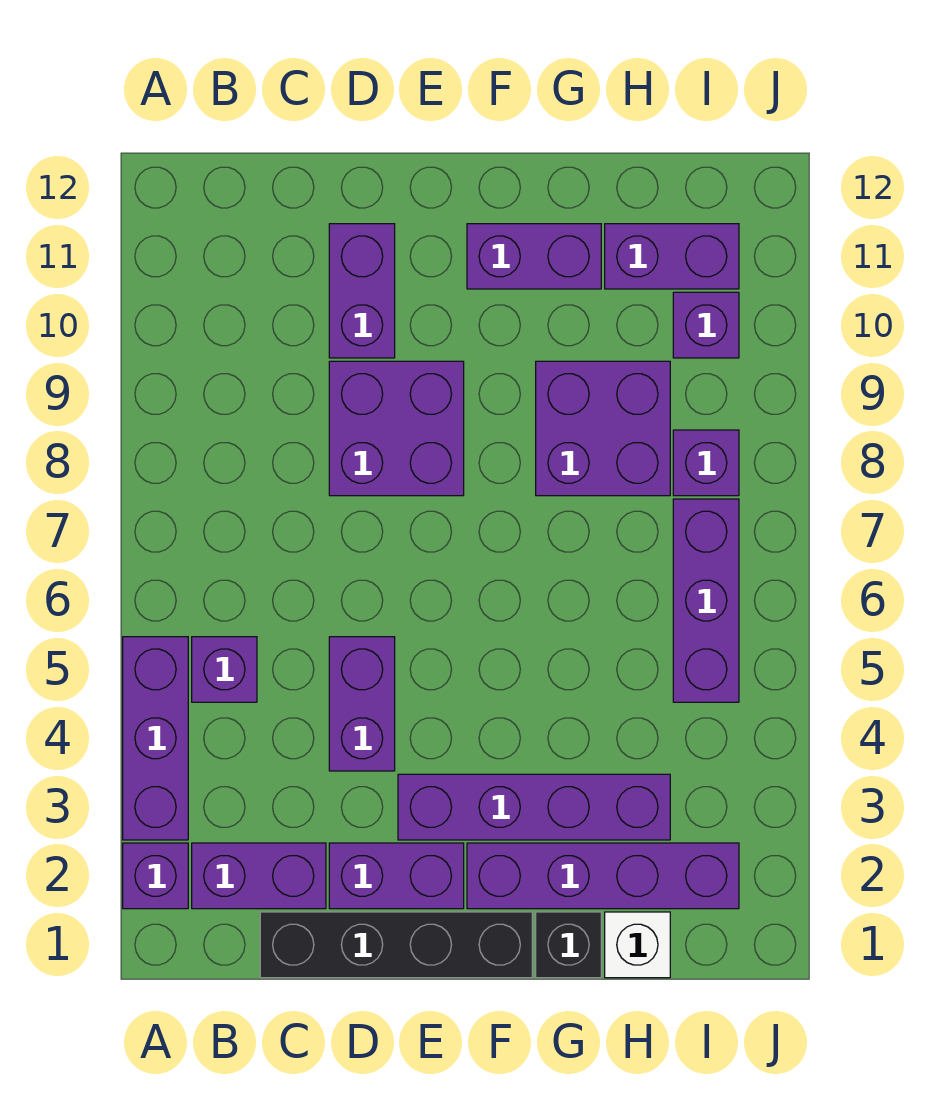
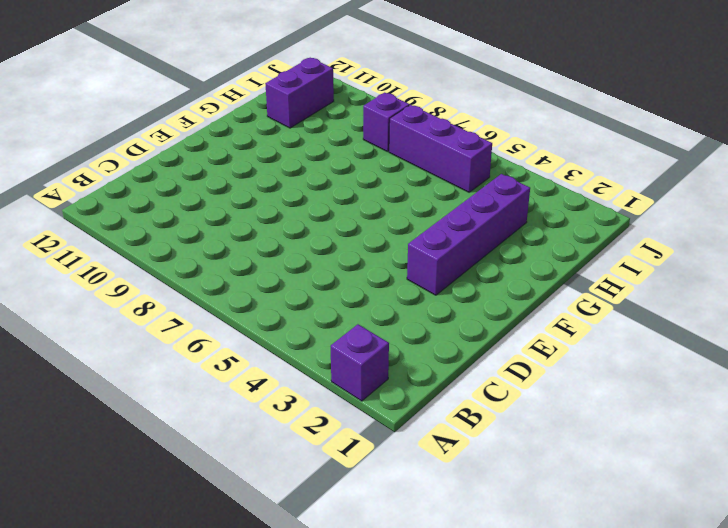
none -> purple 1x3 brick [123,637,188,840]
none -> purple 1x2 brick [192,843,326,909]
none -> purple 1x1 brick [192,637,257,702]

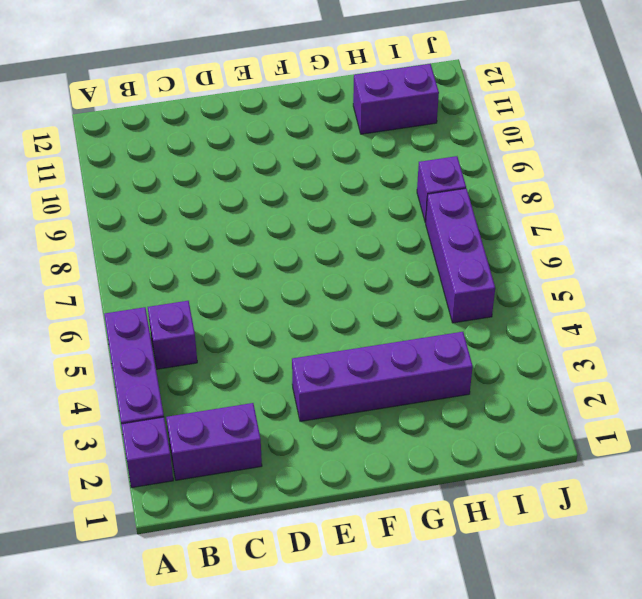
none -> black 1x4 brick [260,912,532,978]
none -> purple 1x2 brick [329,843,464,909]
none -> purple 1x2 brick [329,637,395,771]

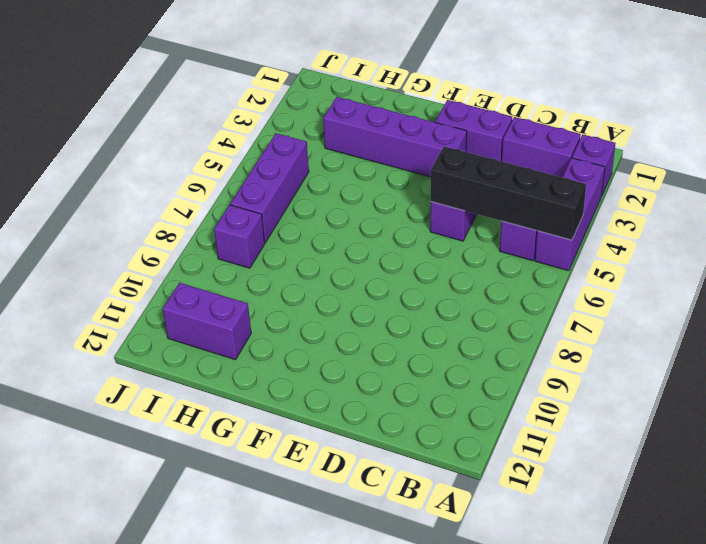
black 1x4 brick [431,146,586,240] -> black 1x4 brick moved to [260,912,532,978]
none -> purple 2x2 brick [329,361,464,496]
none -> purple 1x2 brick [329,224,395,358]
none -> purple 1x4 brick [467,843,739,909]

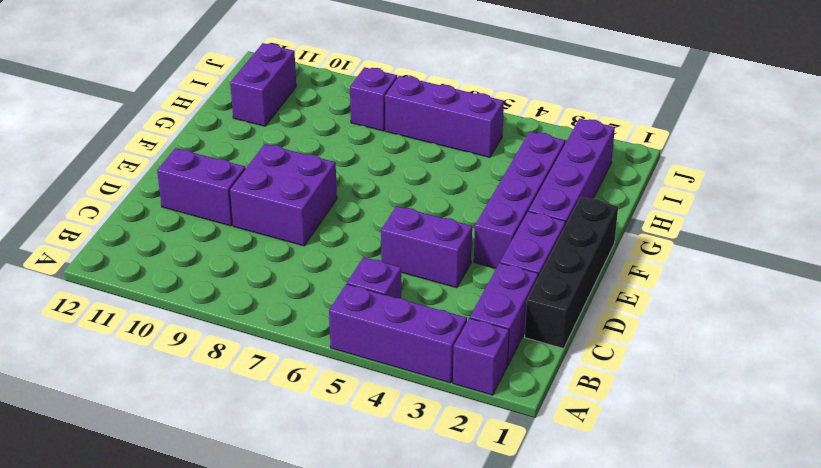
none -> purple 1x2 brick [467,224,601,289]
none -> black 1x1 brick [536,912,601,978]
none -> purple 2x2 brick [536,361,670,496]

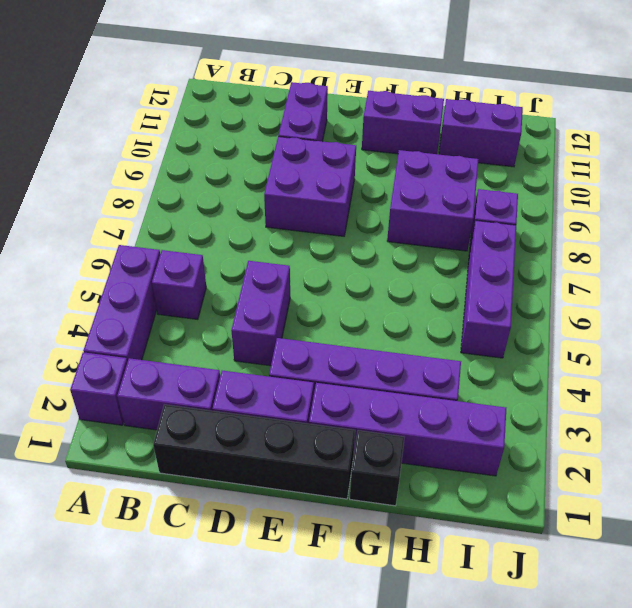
none -> white 1x1 brick [605,912,670,978]
none -> purple 1x1 brick [673,292,739,358]

